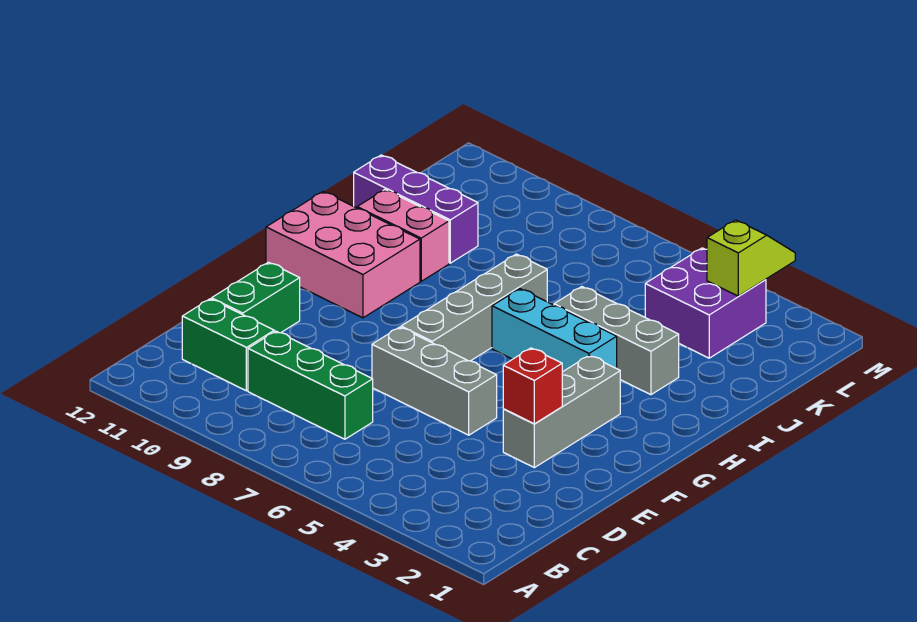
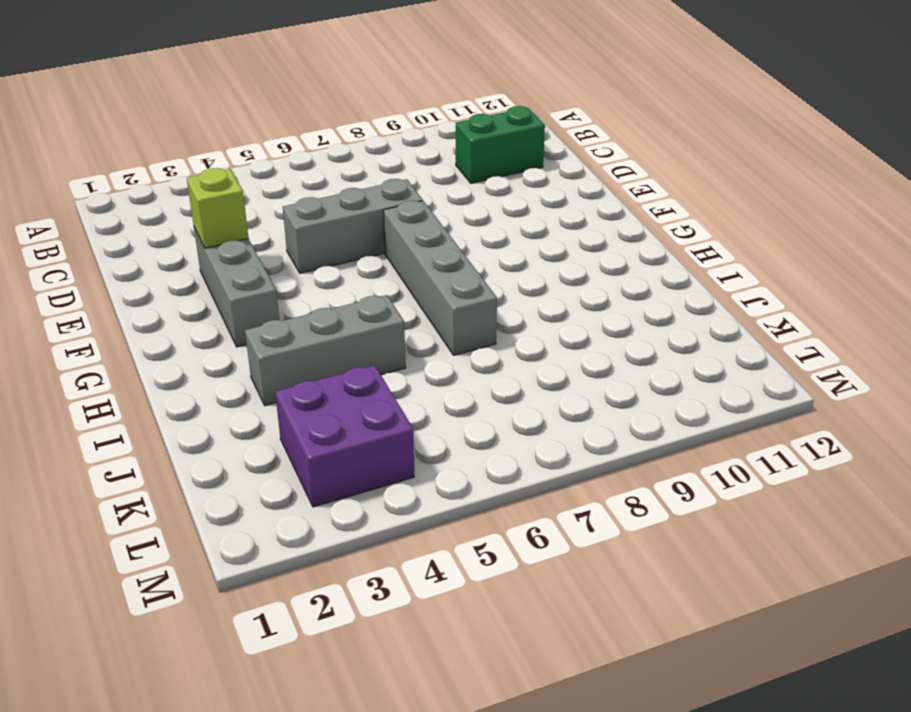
lime 1x1 brick [187,168,249,248] -> red 1x1 brick [503,348,562,424]
none -> green 1x3 brick [248,331,373,439]
none -> green 1x2 brick [212,262,300,333]
none -> pink 2x3 brick [266,192,420,318]

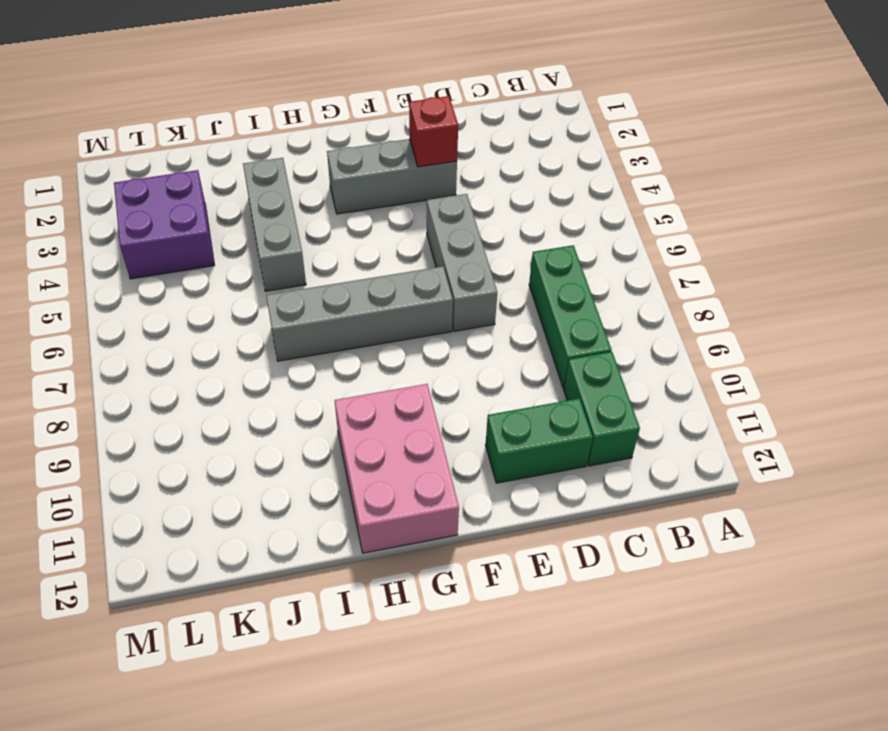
none -> cyan 1x3 brick [492,289,617,372]
none -> pink 1x2 brick [357,190,449,281]
none -> purple 1x3 brick [354,155,478,263]

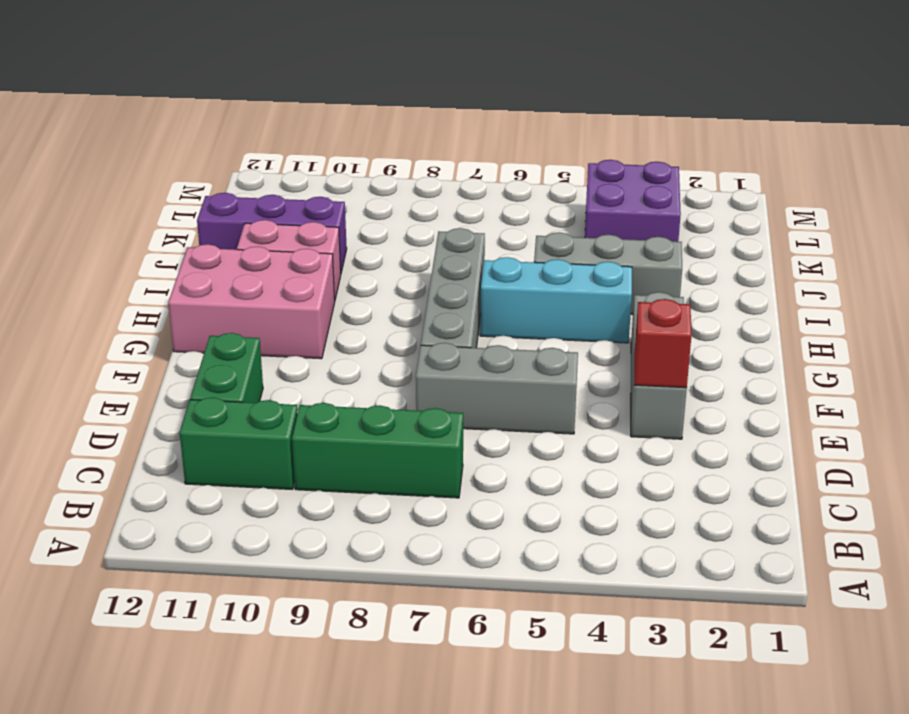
none -> lime 1x2 slope [707,220,795,296]

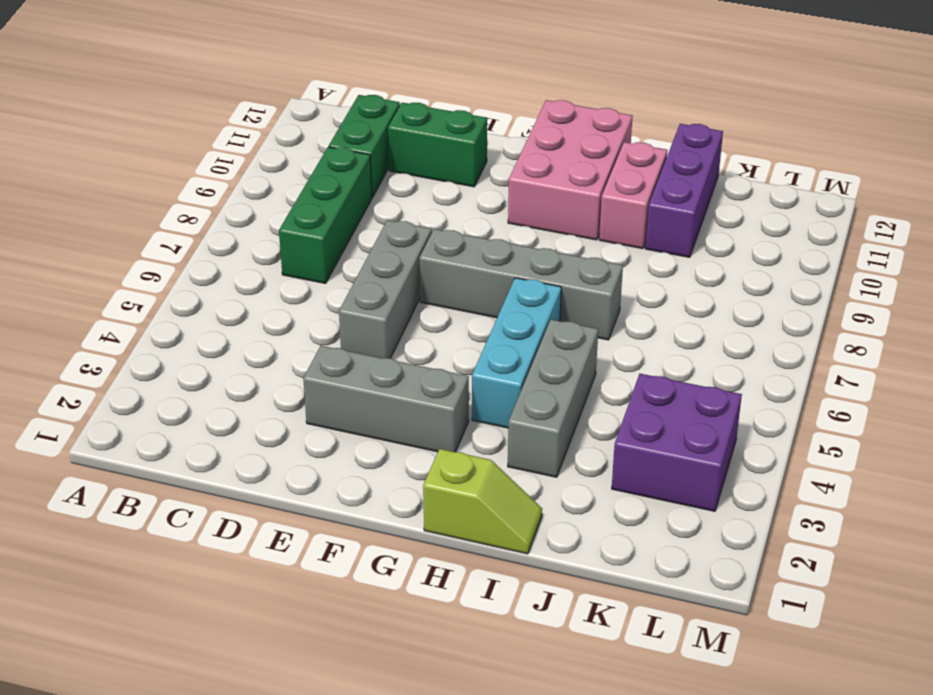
lime 1x2 slope [423,449,542,554] -> lime 1x2 slope moved to [707,220,795,296]
none -> red 1x1 brick [503,348,562,424]

